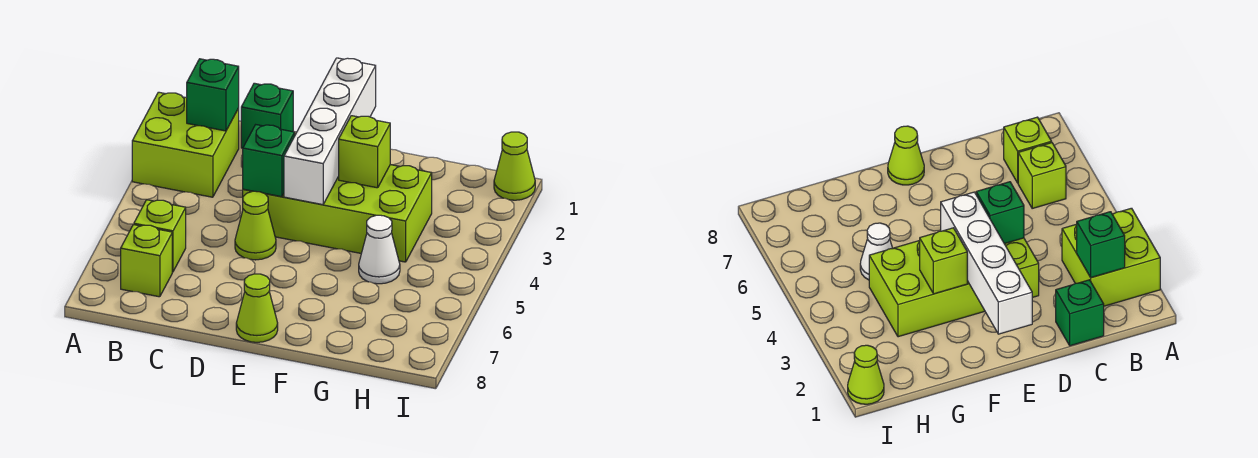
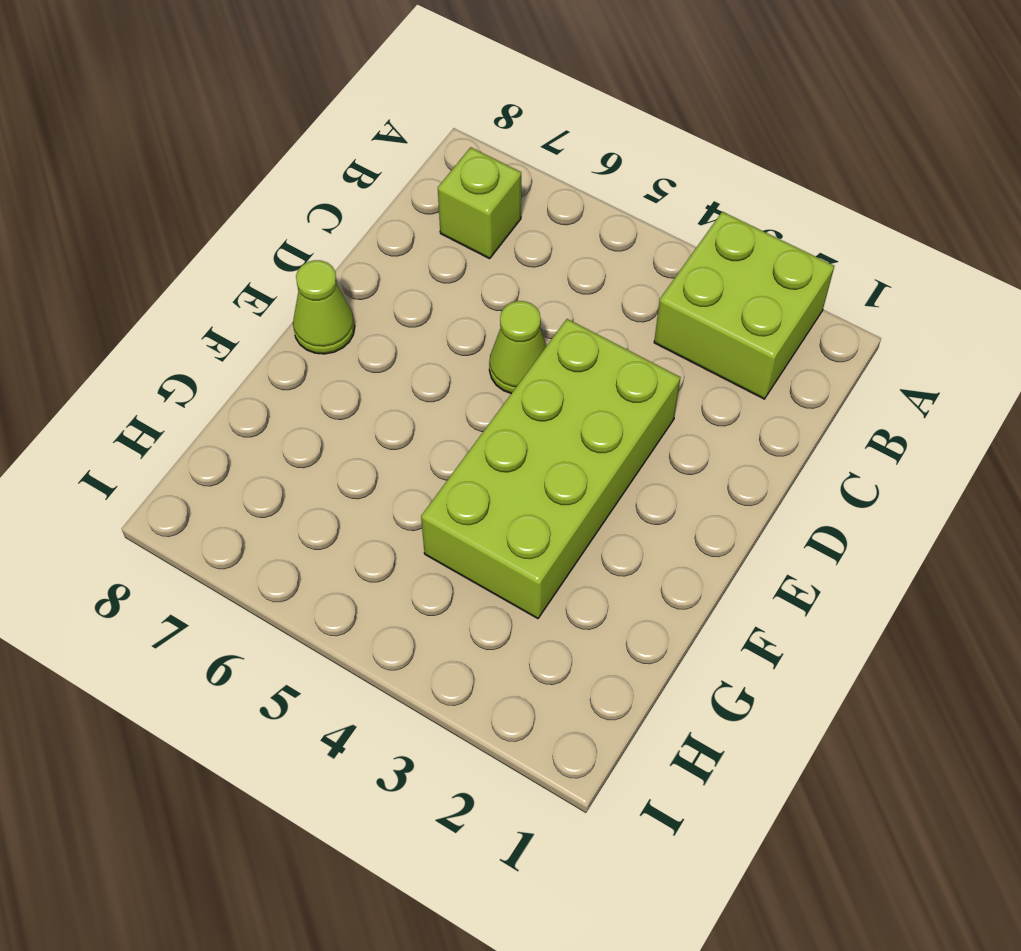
none -> lime 1x1 brick [134,200,186,272]
none -> green 1x1 brick [241,83,293,148]
none -> white 1x1 cone [359,215,400,284]

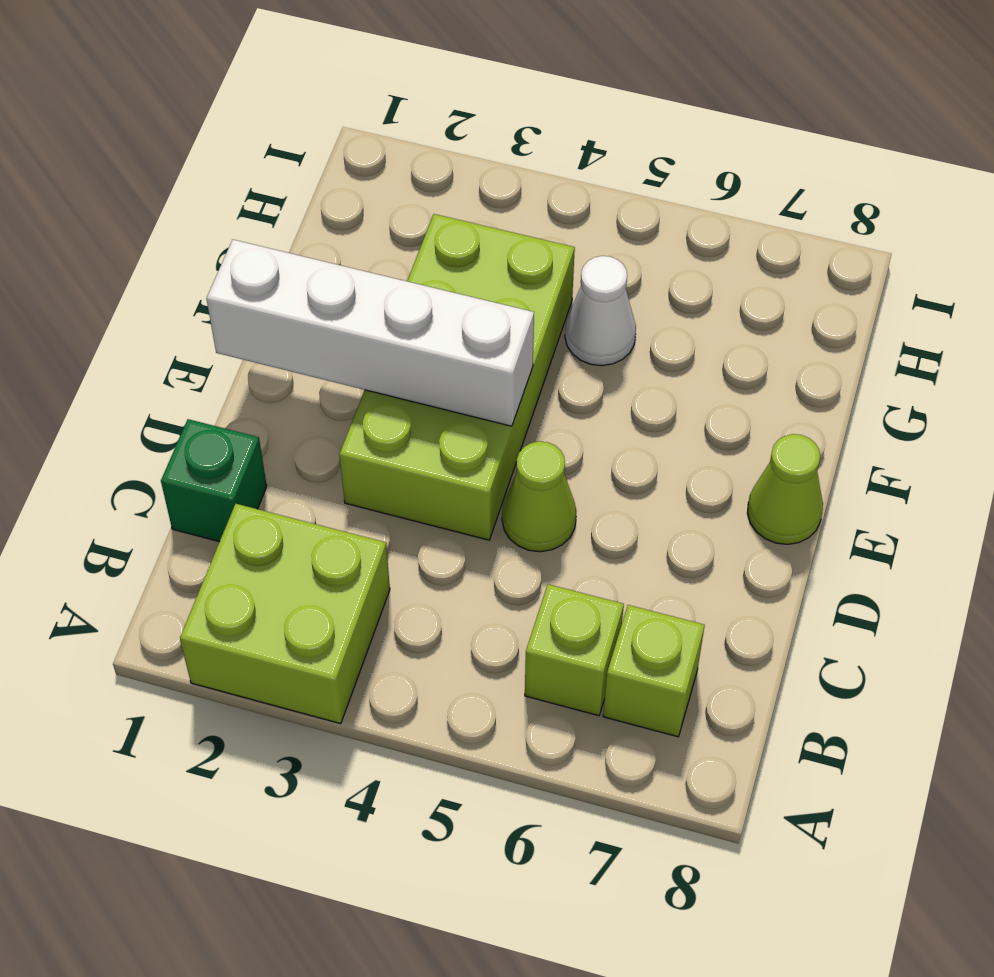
none -> lime 1x1 cone [494,132,535,200]
none -> green 1x1 brick [187,59,239,131]
none -> green 1x1 brick [243,125,295,197]

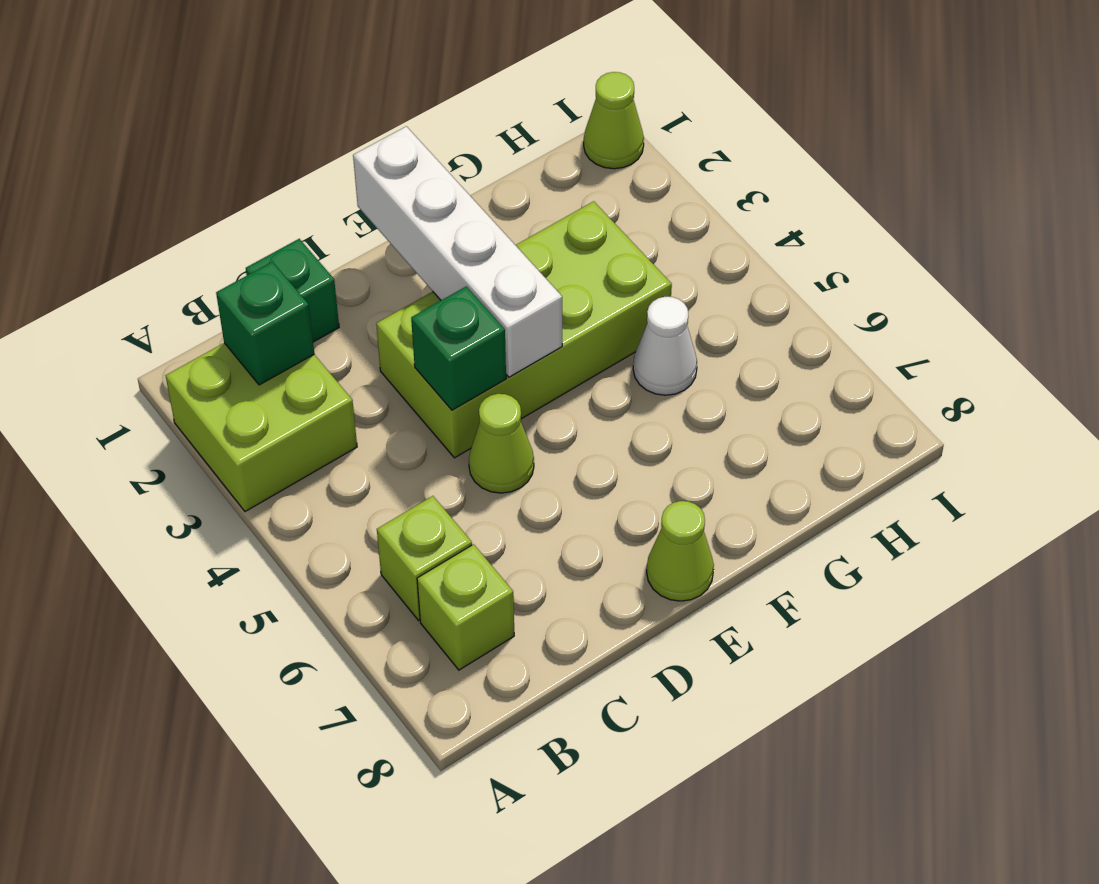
none -> lime 1x1 brick [339,116,390,188]

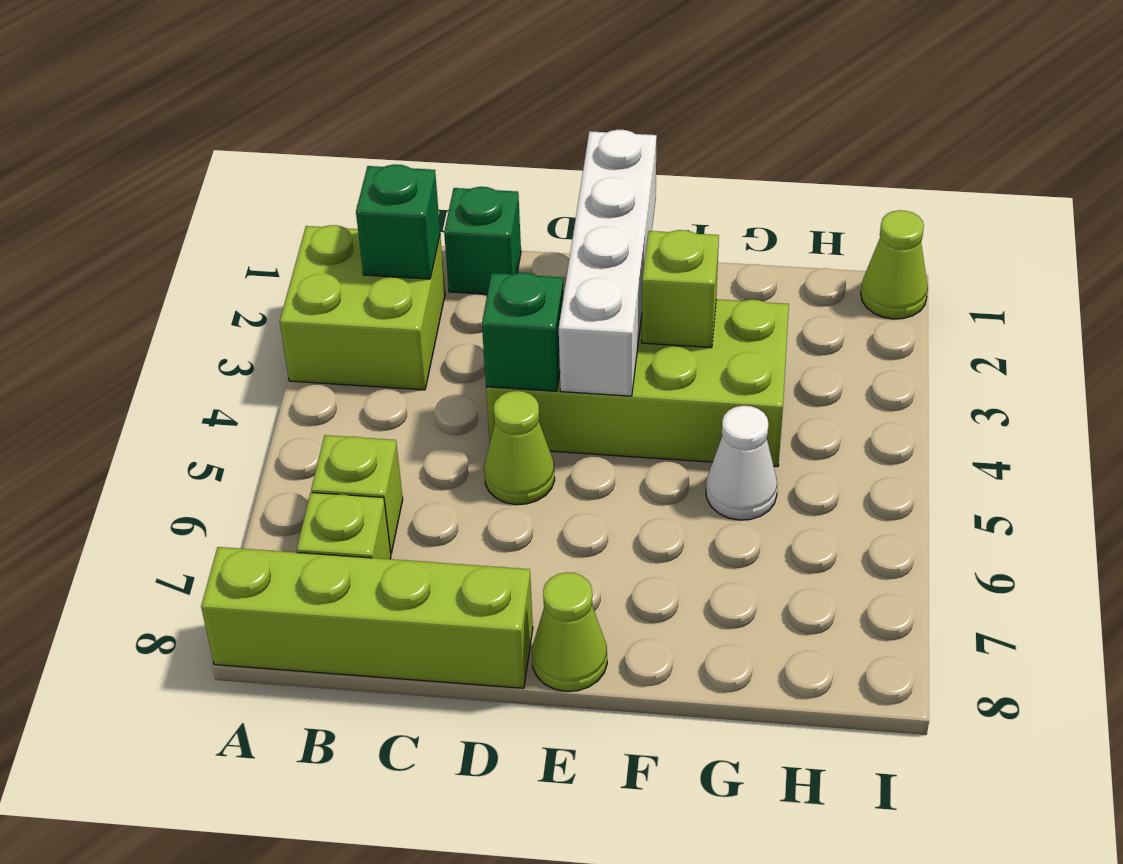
lime 1x4 brick [201,547,533,688] -> none

